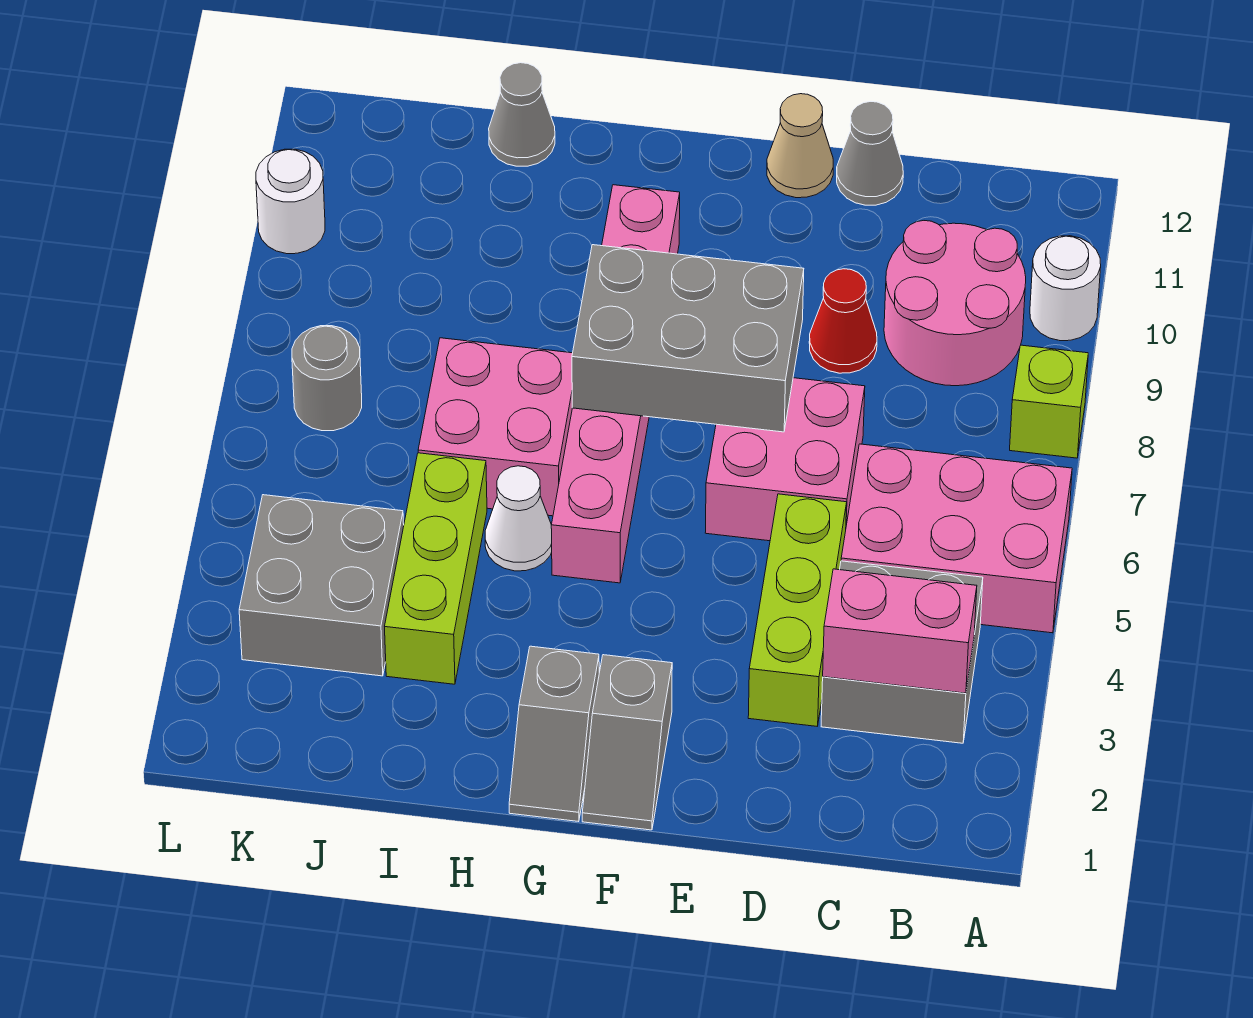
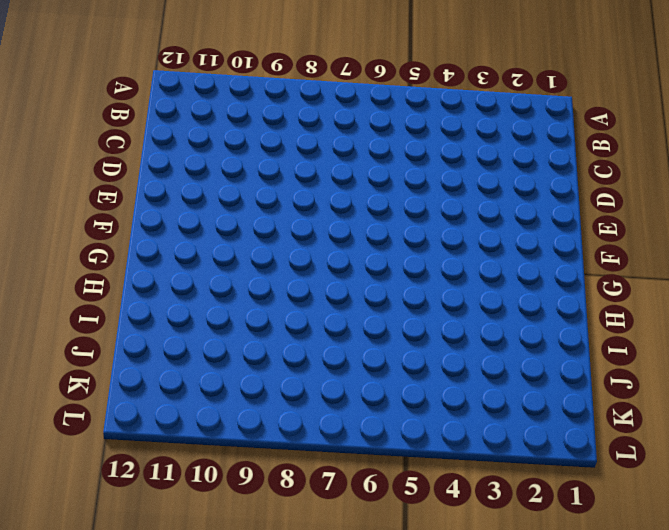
none -> pink 2x3 brick [841,444,1072,633]
none -> lime 1x1 brick [1010,345,1088,458]
none -> white 1x1 round brick [1030,236,1101,341]

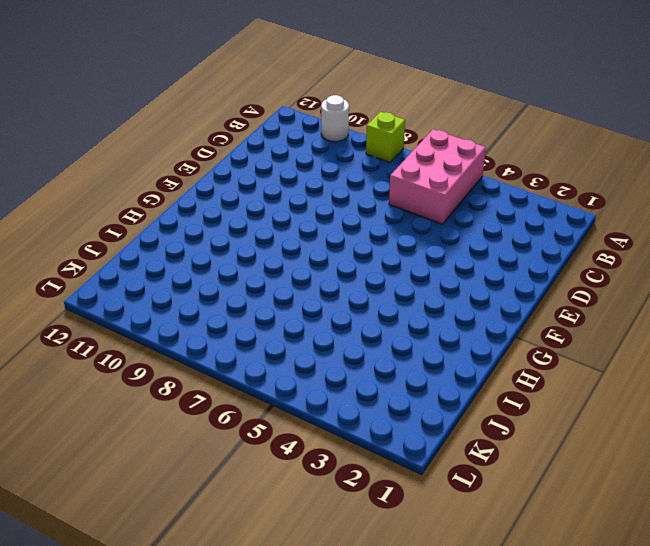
none -> grey 2x2 brick [821,561,983,743]
none -> pink 2x2 round brick [884,221,1026,386]
none -> lime 1x3 brick [748,494,847,726]

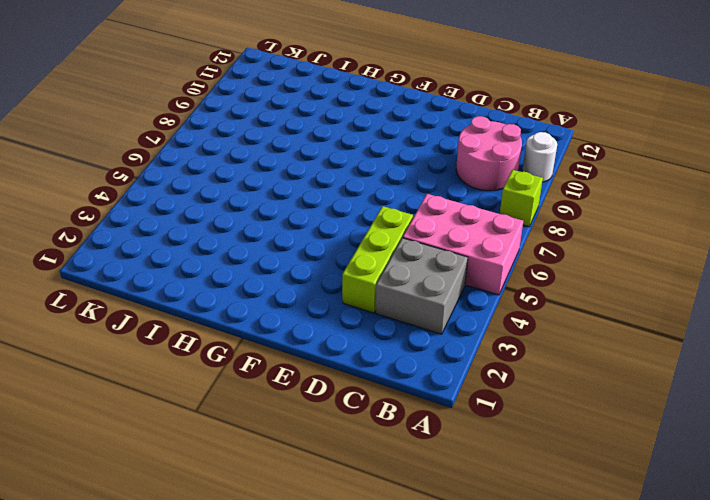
none -> pink 2x2 brick [705,378,865,541]
none -> red 1x1 cone [809,269,877,373]
none -> grey 1x1 cone [837,102,903,205]

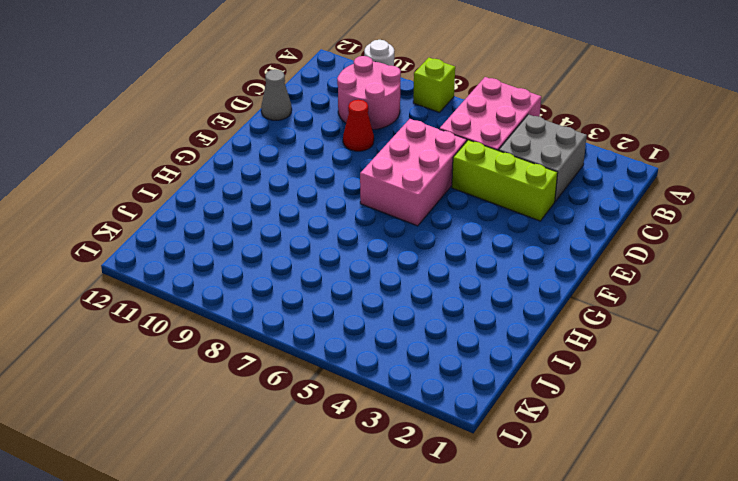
pink 2x3 brick [360,119,467,226] -> pink 2x2 brick [705,378,865,541]
none -> tan 1x1 cone [767,94,833,198]
none -> grey 1x2 slope [582,655,672,830]
none -> grey 1x2 slope [509,646,599,822]

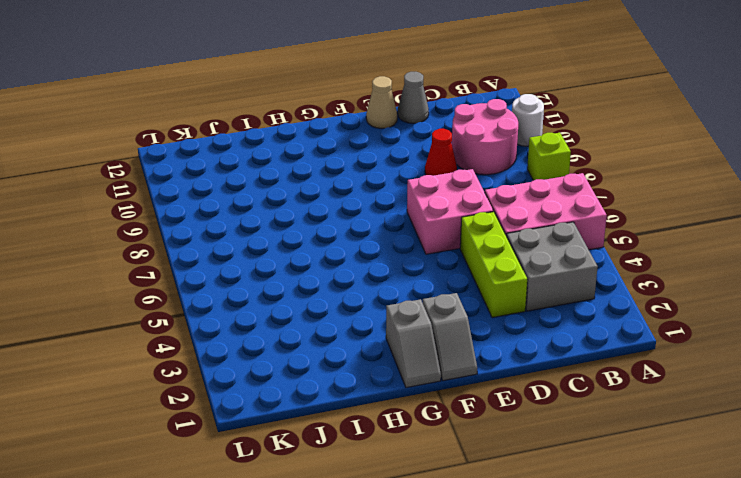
none -> pink 1x6 brick [551,185,680,583]
none -> white 1x1 cone [485,466,552,571]
none -> pink 2x2 brick [418,338,573,516]

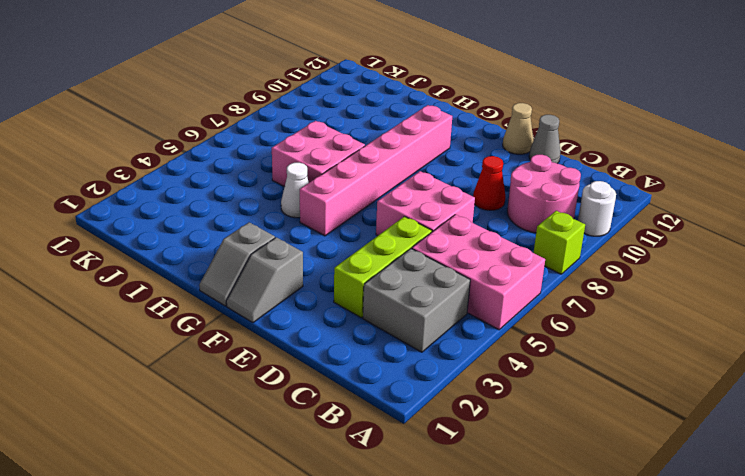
none -> lime 1x3 brick [385,453,487,684]
none -> grey 1x1 cone [489,63,555,166]
none -> grey 2x2 brick [239,495,404,676]

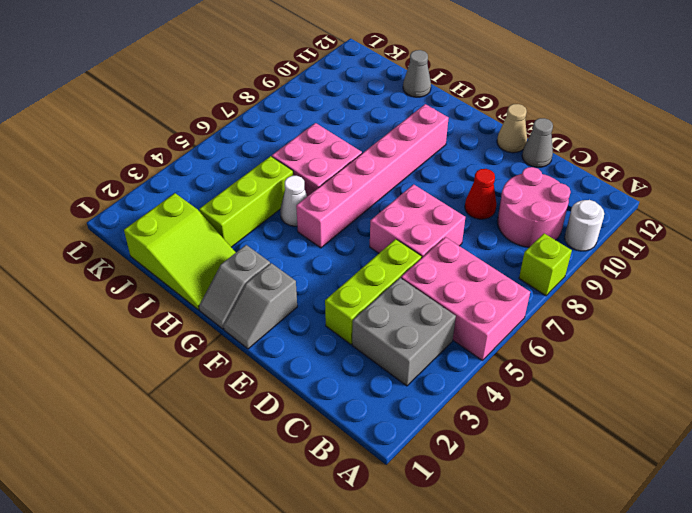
lime 2x3 slope [124,193,236,310] -> none
none -> grey 2x2 brick [239,495,404,676]
none -> grey 1x1 round brick [292,326,362,431]
none -> white 1x1 round brick [256,149,325,254]

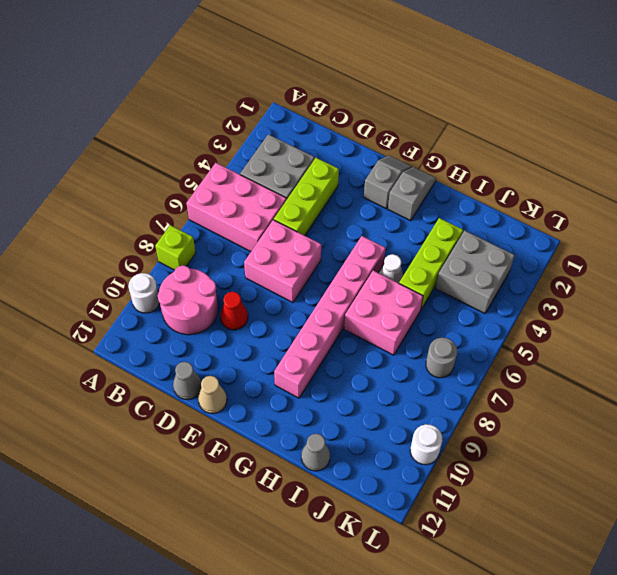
none -> pink 1x2 brick [823,569,977,693]
none -> grey 2x3 brick [572,245,804,432]

